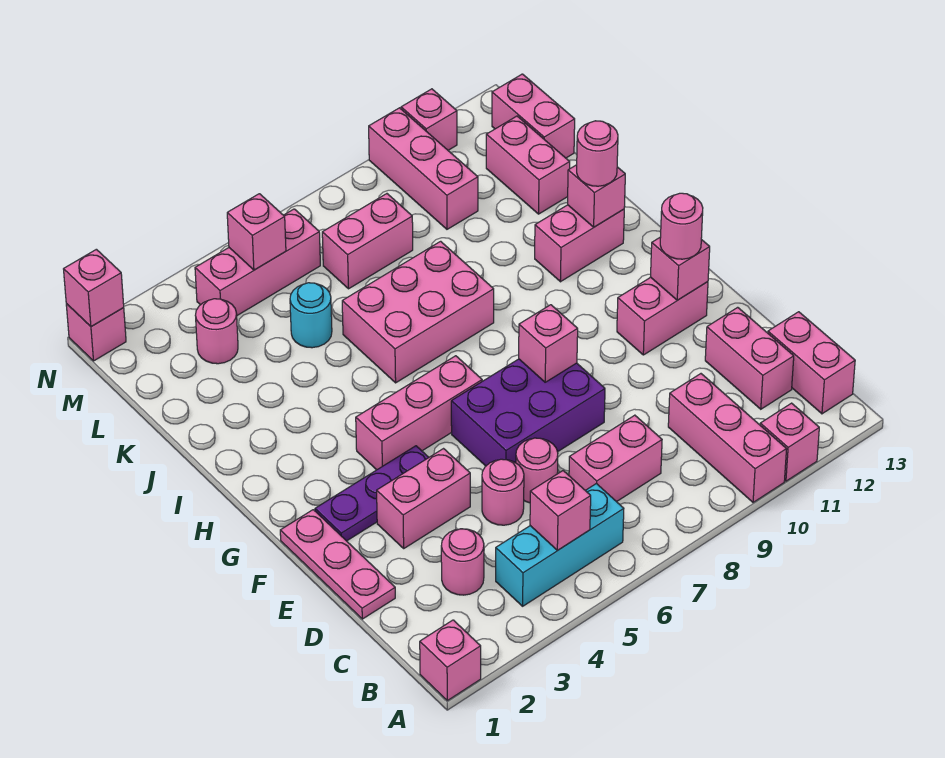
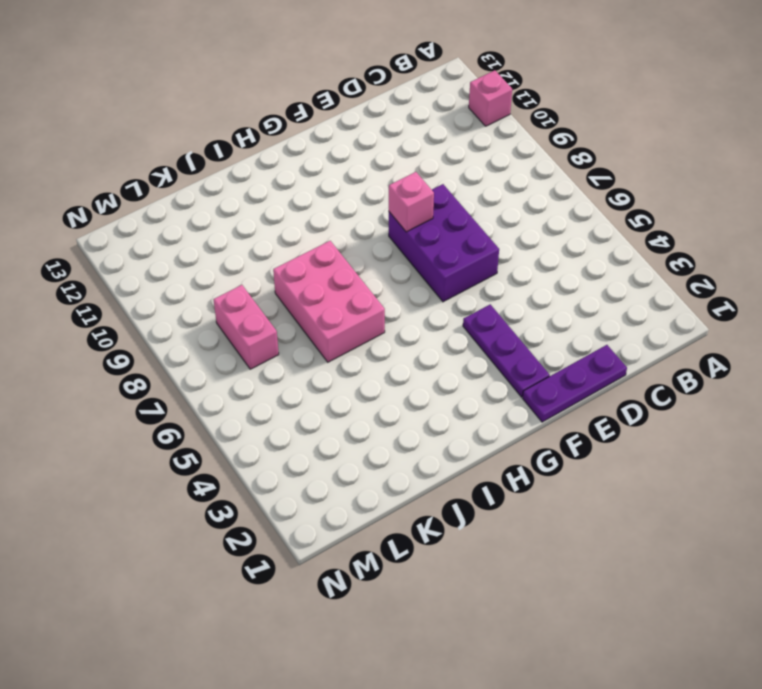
purple 1x3 plate [522,345,627,422] -> pink 1x3 plate [280,510,395,619]
none -> pink 1x1 brick [420,620,481,701]
none -> pink 1x3 brick [668,374,787,502]
none -> cyan 1x3 brick [496,484,624,606]
none -> pink 1x2 brick [768,312,855,414]

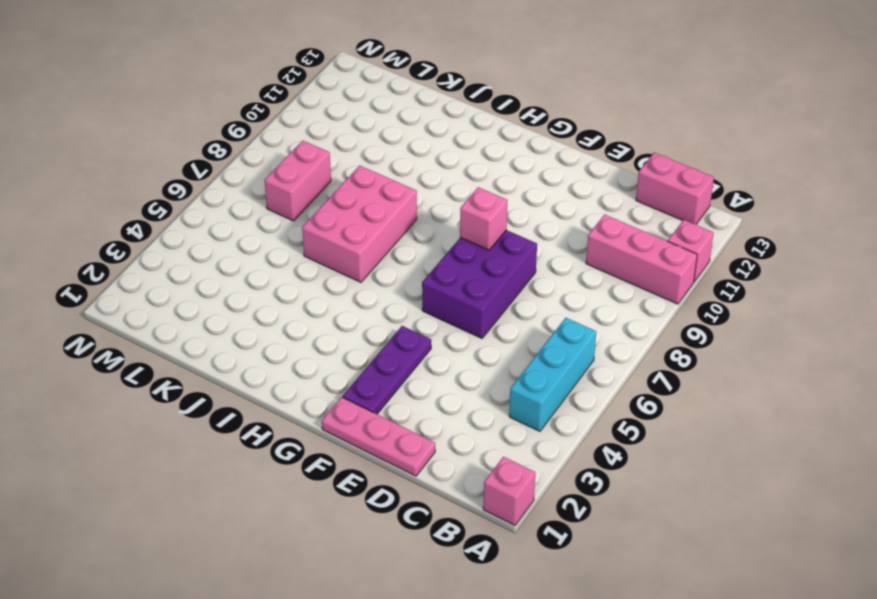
none -> pink 1x1 round brick [441,529,484,595]
none -> pink 1x2 brick [569,415,662,502]
none -> pink 1x2 brick [705,307,794,409]
none -> pink 1x1 round brick [482,459,524,525]

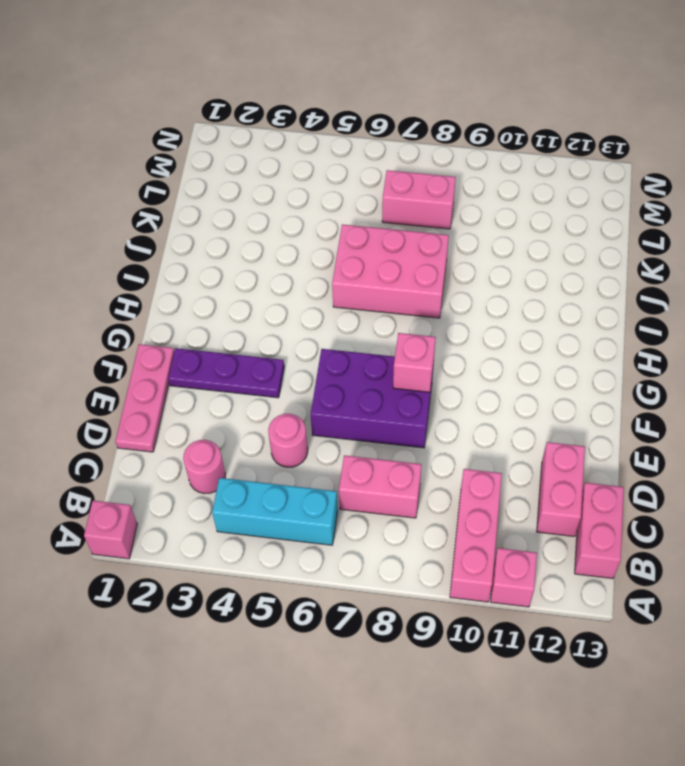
none -> pink 1x1 round brick [516,438,558,503]
none -> pink 1x2 brick [377,449,470,548]
none -> pink 1x2 brick [617,277,708,355]
none -> pink 1x3 brick [356,356,482,470]

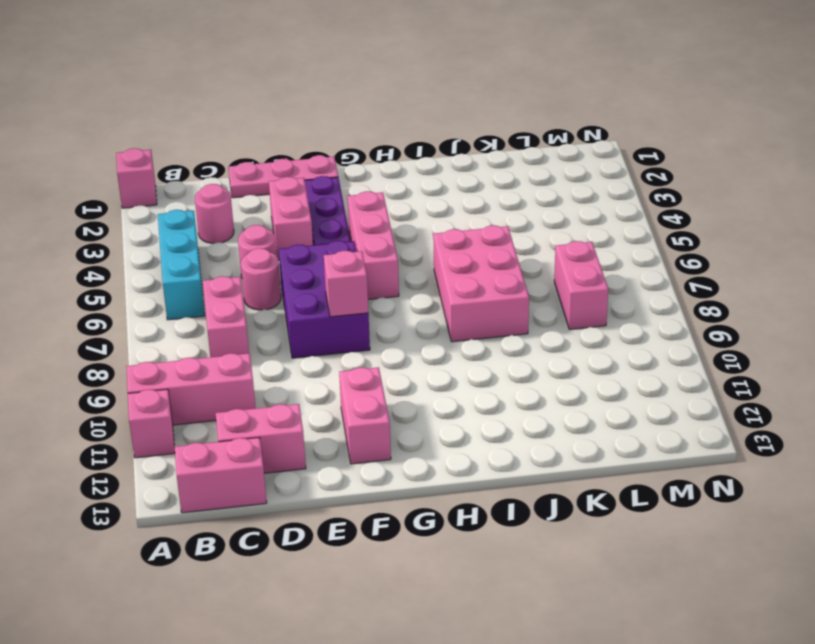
none -> pink 1x2 brick [535,205,624,282]
none -> cyan 1x1 round brick [290,283,332,348]
none -> pink 1x2 brick [486,116,570,214]
none -> pink 1x1 round brick [195,299,238,364]

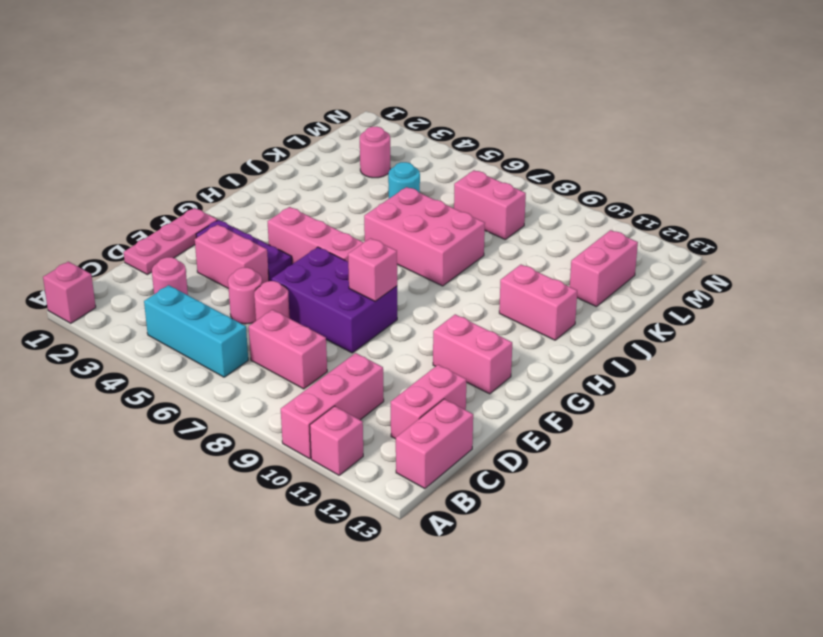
none -> pink 1x3 brick [369,108,478,229]
none -> pink 1x2 brick [492,74,575,158]
none -> pink 1x3 brick [195,209,320,315]
none -> pink 1x1 brick [66,304,126,361]

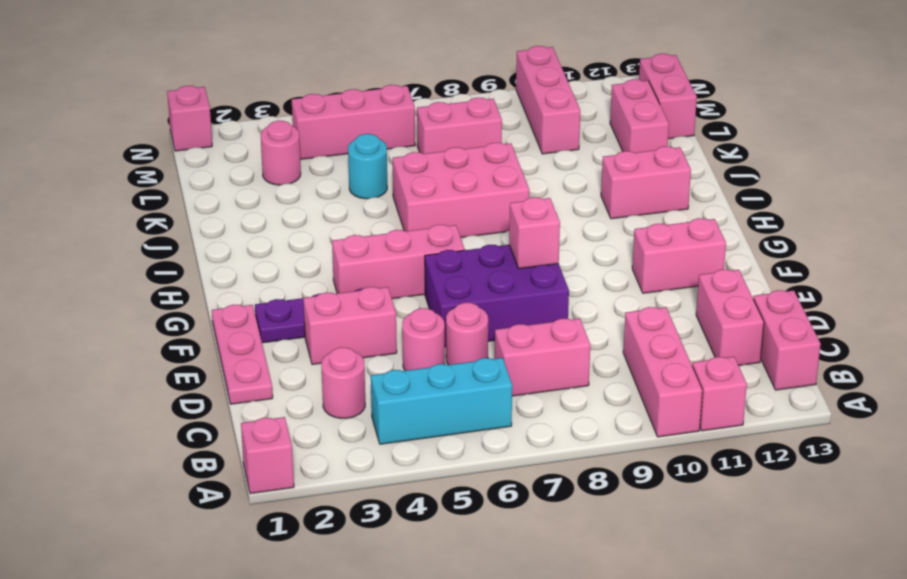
none -> pink 1x1 brick [401,89,457,150]
none -> pink 1x1 brick [530,471,591,550]
none -> pink 1x1 brick [651,237,710,300]
none -> pink 1x1 brick [568,165,625,227]

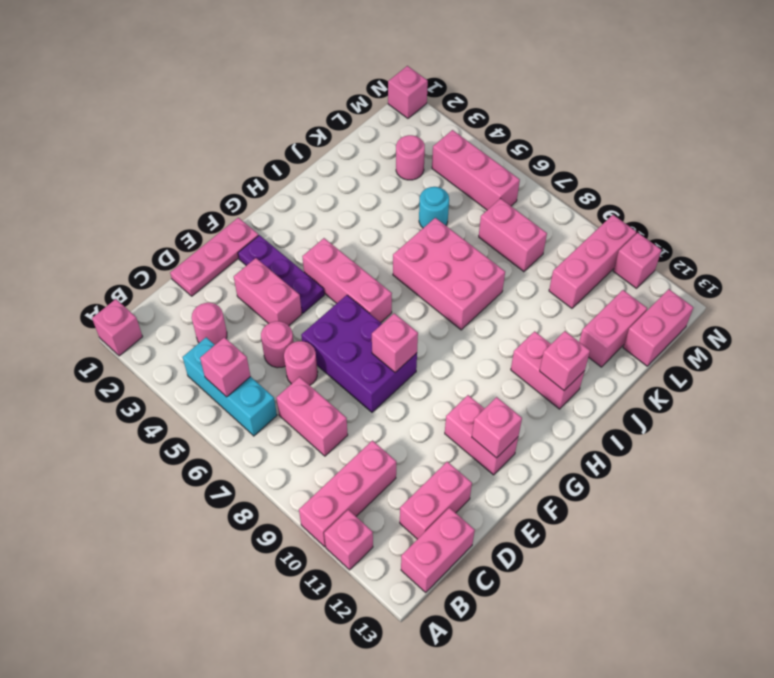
none -> pink 1x1 brick [227,194,286,270]
none -> pink 1x1 brick [64,249,124,327]
none -> pink 1x1 round brick [660,193,703,259]
none -> pink 1x1 round brick [577,121,618,186]

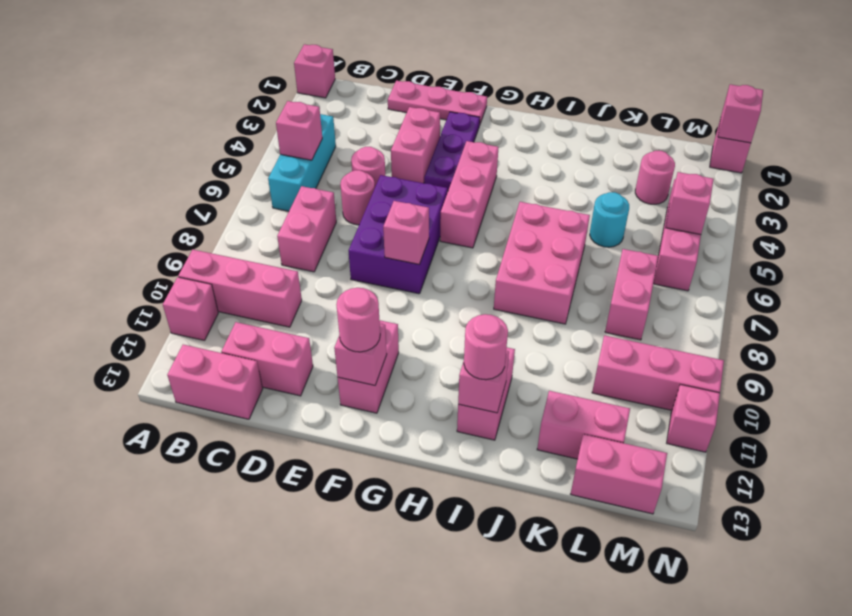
none -> pink 1x1 round brick [441,529,484,595]

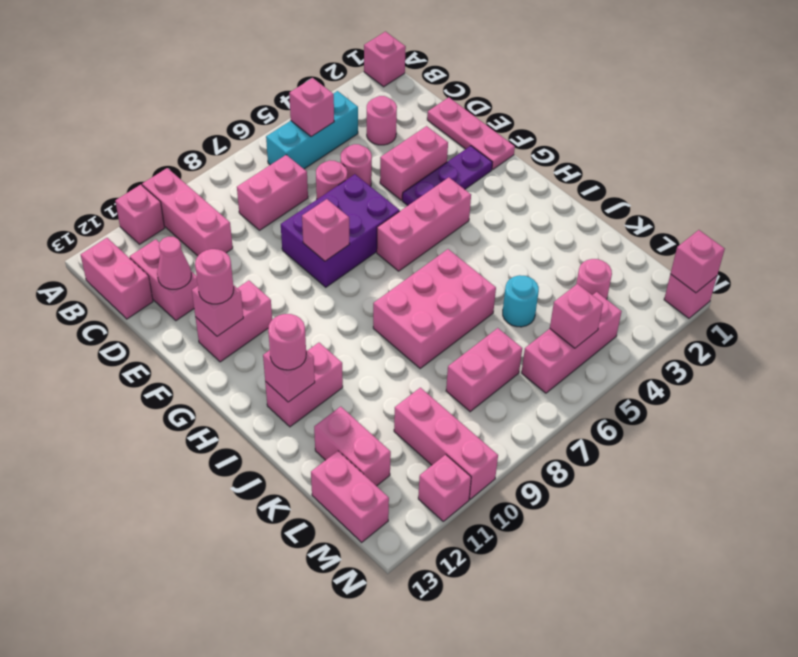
pink 1x1 cone [157,237,191,289] -> none

